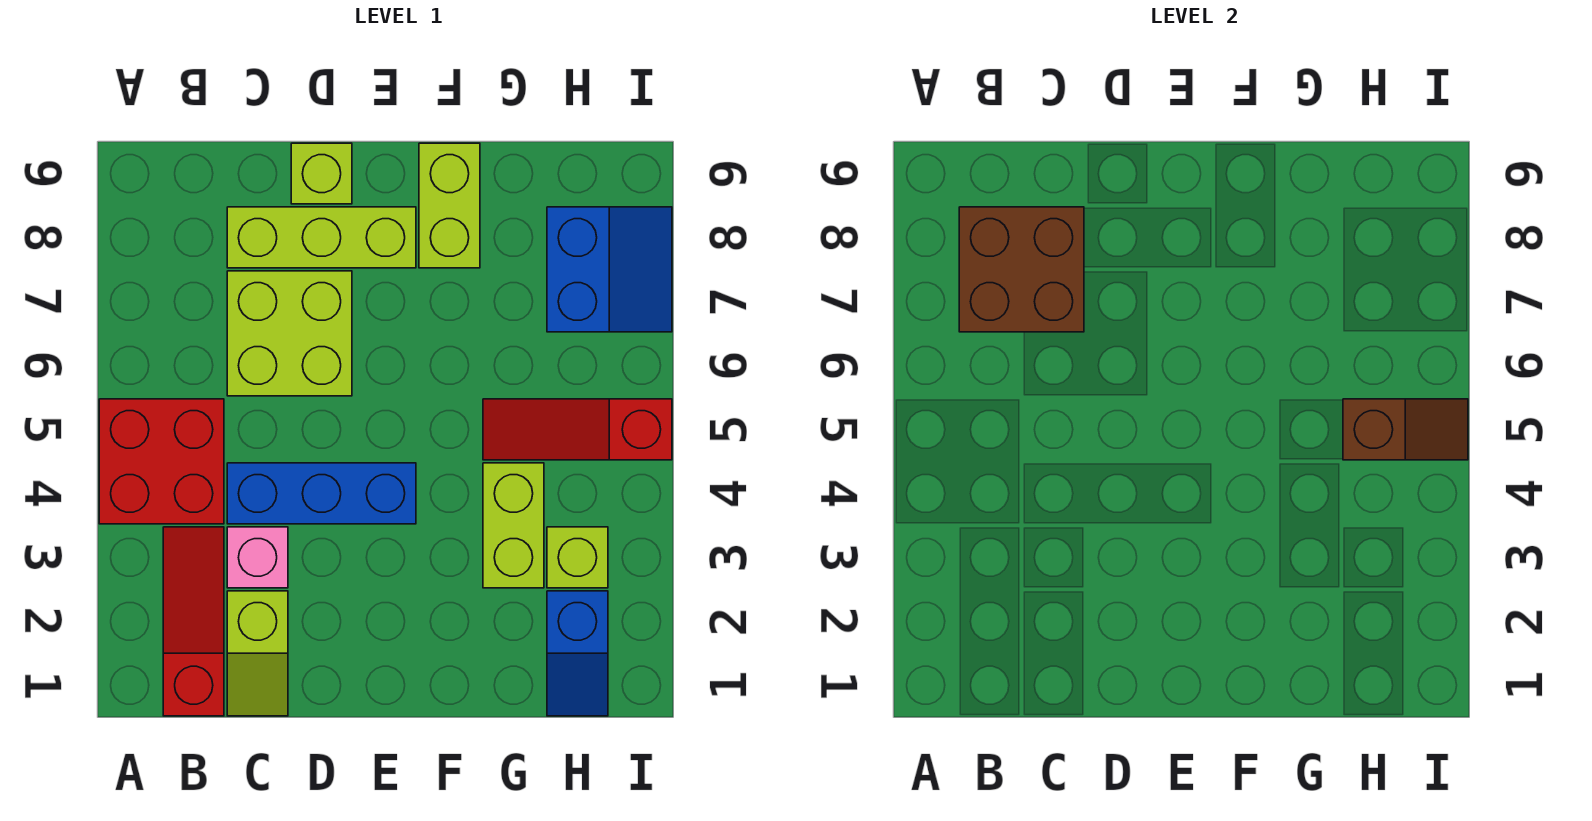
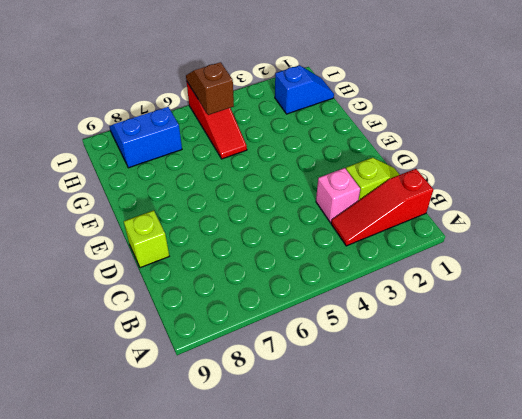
none -> red 2x2 brick [99,399,224,524]
none -> blue 1x3 brick [227,463,416,524]
none -> lime 2x2 brick [227,271,352,396]

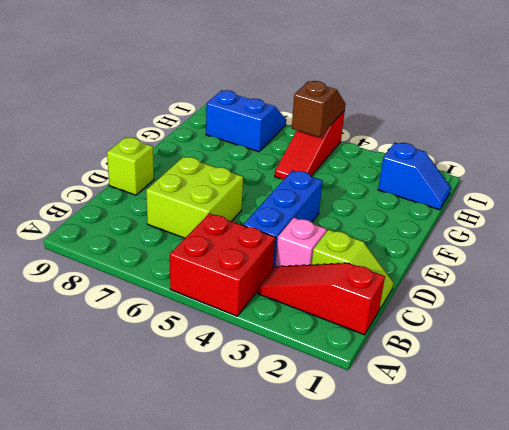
none -> lime 1x3 brick [227,207,416,268]
none -> lime 1x2 brick [419,143,480,268]
none -> lime 1x2 brick [483,463,544,588]

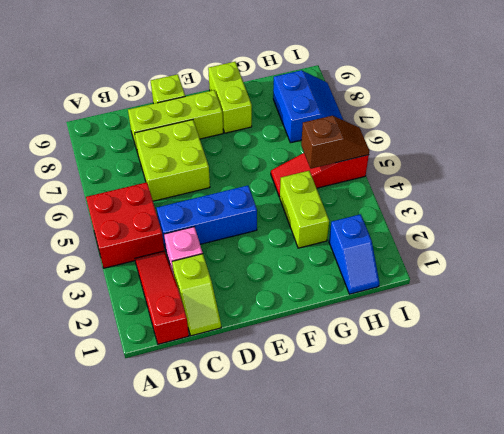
none -> lime 1x1 brick [547,527,608,588]
none -> brown 2x2 brick [959,207,1084,332]

